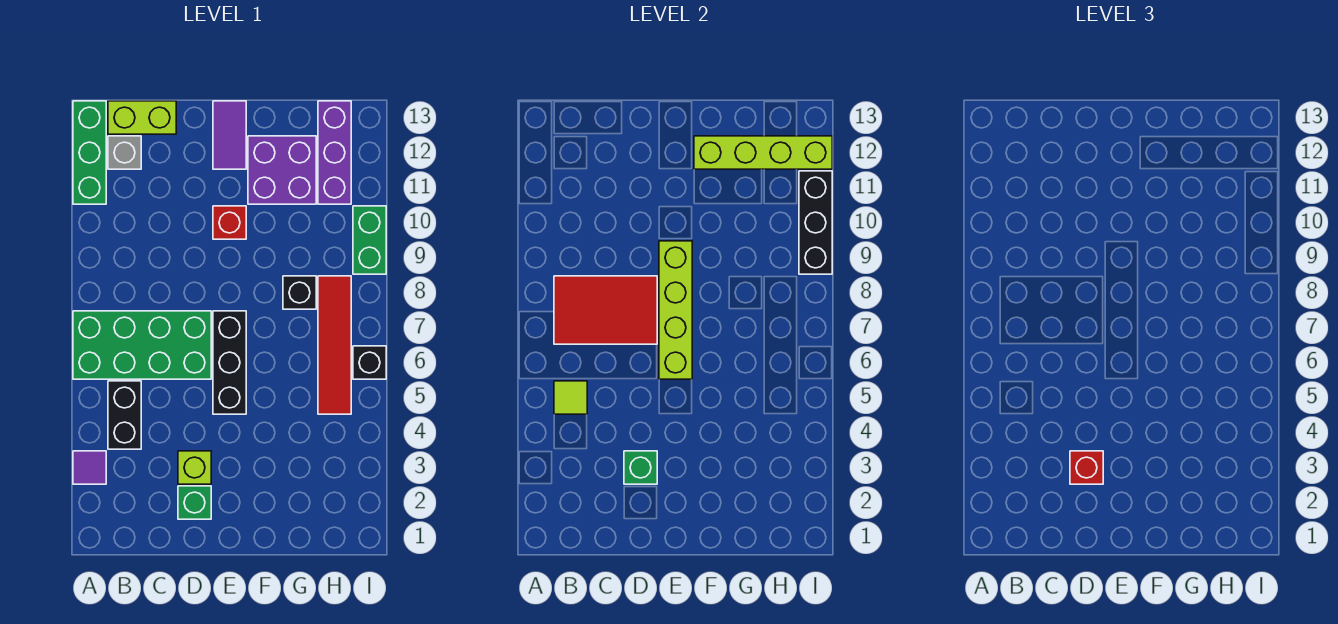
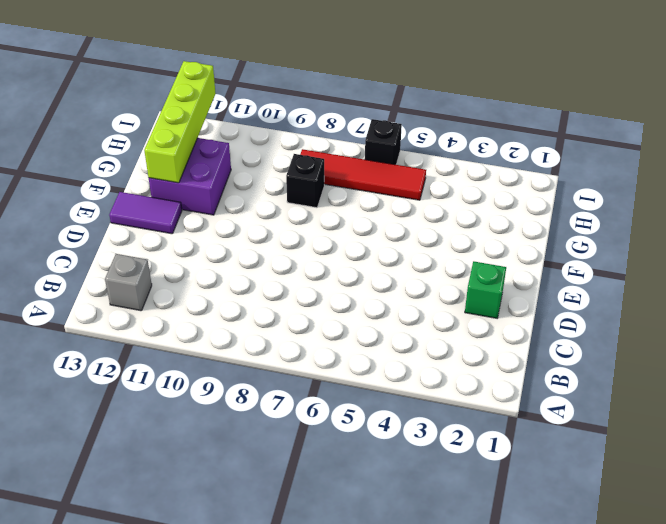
none -> purple 1x1 tile [73,451,106,484]
none -> green 2x4 brick [73,311,211,379]
none -> green 1x3 brick [73,101,106,204]

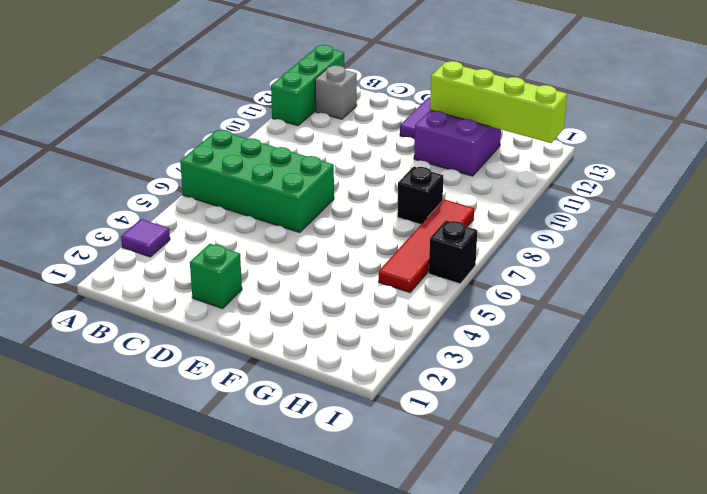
none -> black 1x2 brick [108,381,141,449]
none -> lime 1x2 brick [108,101,176,134]
none -> lime 1x1 brick [178,451,211,484]

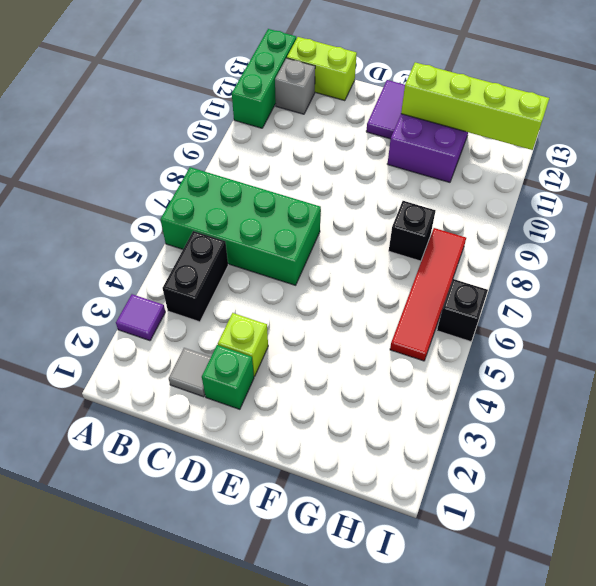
grey 1x1 tile [169,348,211,397] -> none
none -> black 1x3 brick [213,311,246,414]
none -> red 1x1 brick [213,206,246,239]
none -> purple 1x3 brick [318,101,351,204]

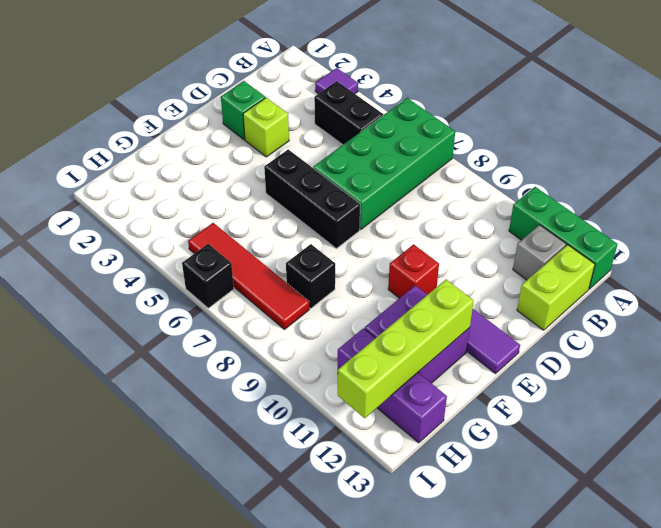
none -> green 1x2 brick [353,206,386,274]
none -> lime 1x1 tile [554,381,587,414]
none -> red 2x3 tile [554,276,657,344]

